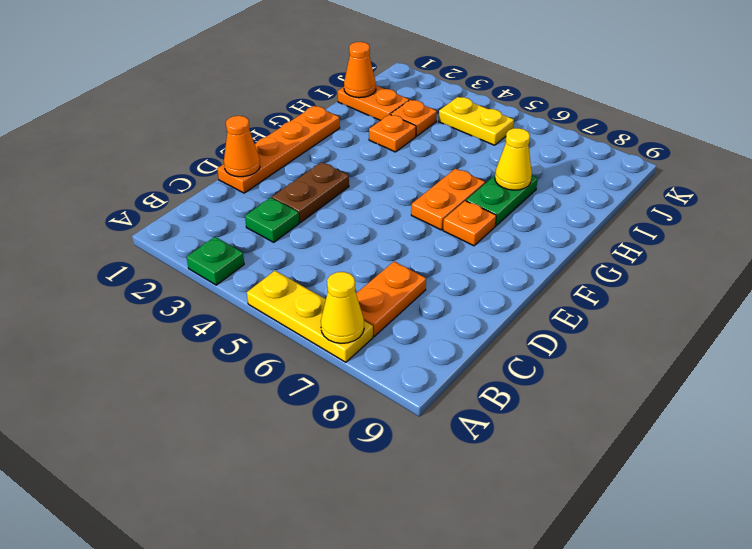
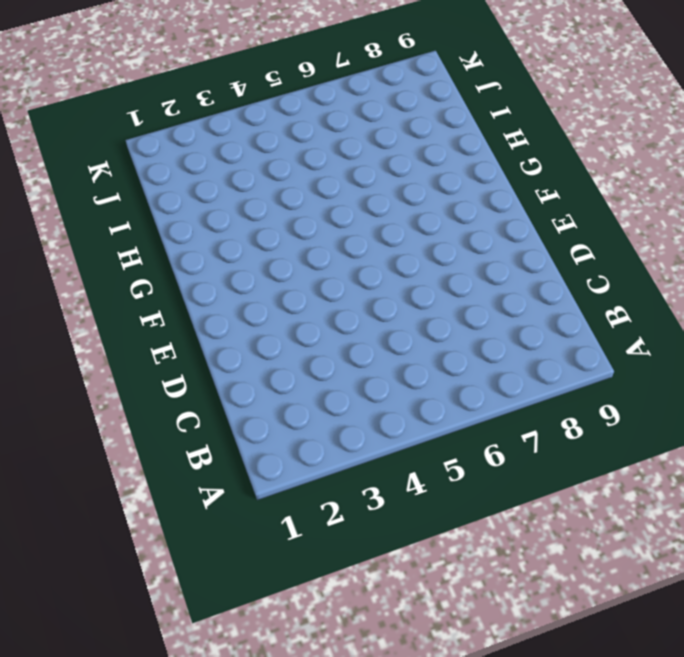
none -> green 1x1 plate [187,237,244,285]
none -> yellow 1x3 plate [247,271,373,362]
none -> orange 1x2 plate [356,262,426,336]

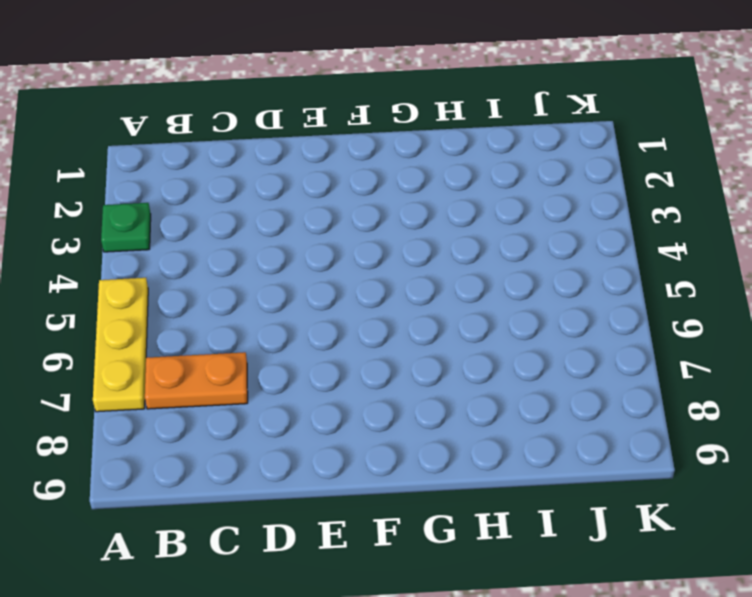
none -> green 1x1 plate [245,198,299,242]
none -> orange 1x4 plate [217,106,340,193]
none -> brown 1x2 plate [272,162,349,223]

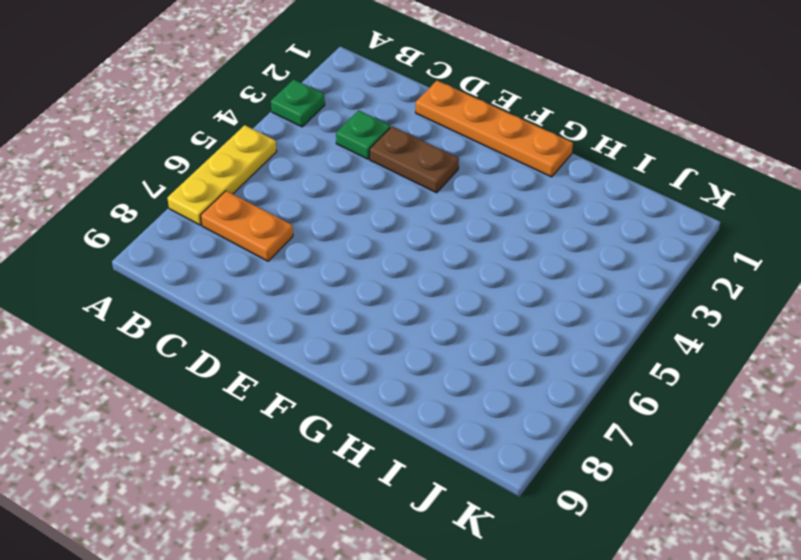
none -> orange 1x2 plate [411,169,485,230]
none -> orange 1x1 plate [443,201,496,246]
none -> green 1x2 plate [466,176,538,226]

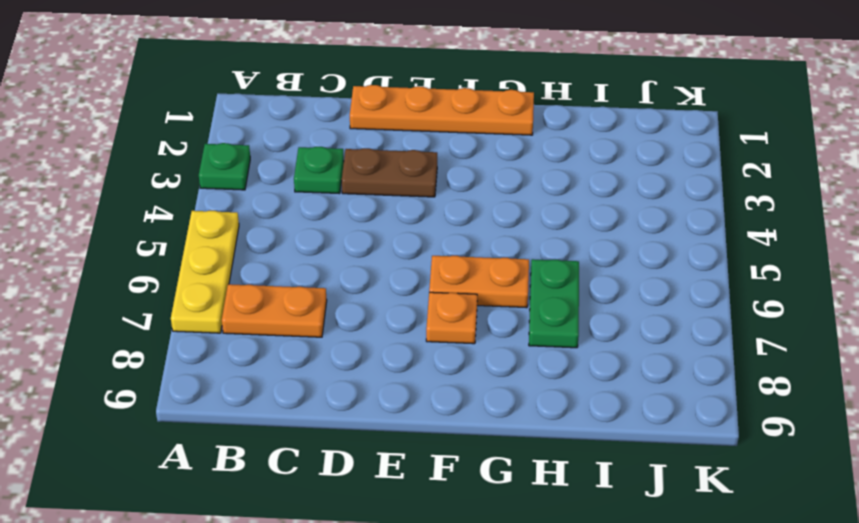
green 1x2 plate [529,259,579,348] -> green 1x2 plate turned to [466,176,538,226]
none -> orange 1x1 plate [369,114,416,152]
none -> orange 1x2 plate [338,86,409,121]
none -> orange 1x1 plate [391,100,437,136]

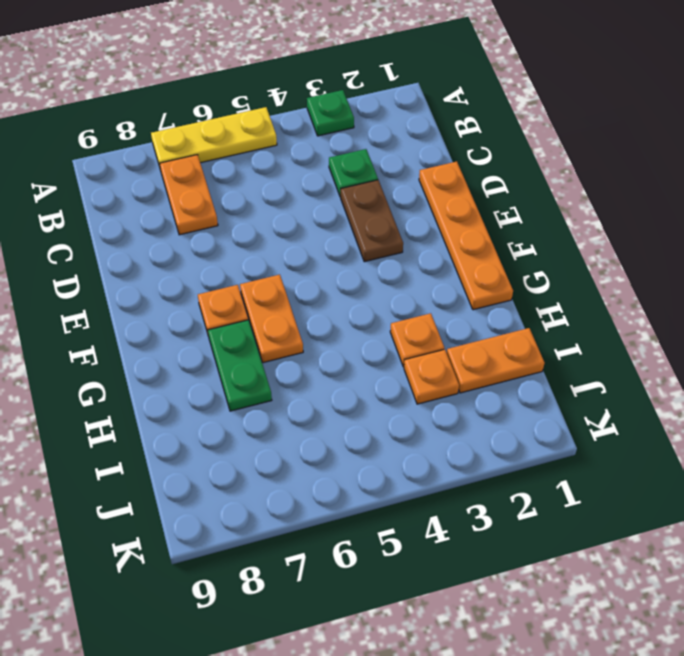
none -> yellow 1x2 plate [438,97,514,145]
none -> yellow 1x1 cone [321,272,364,343]
none -> orange 1x1 cone [224,116,260,177]

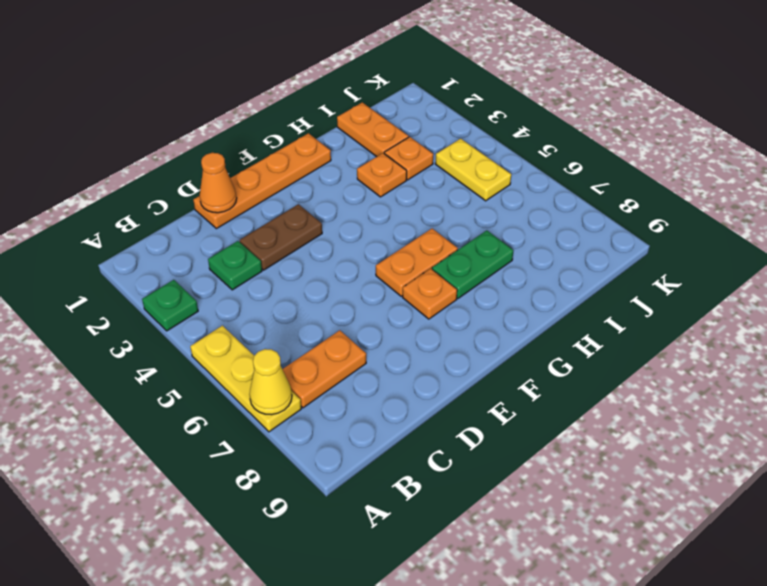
none -> yellow 1x1 cone [495,128,532,190]
none -> orange 1x1 cone [344,42,376,98]

